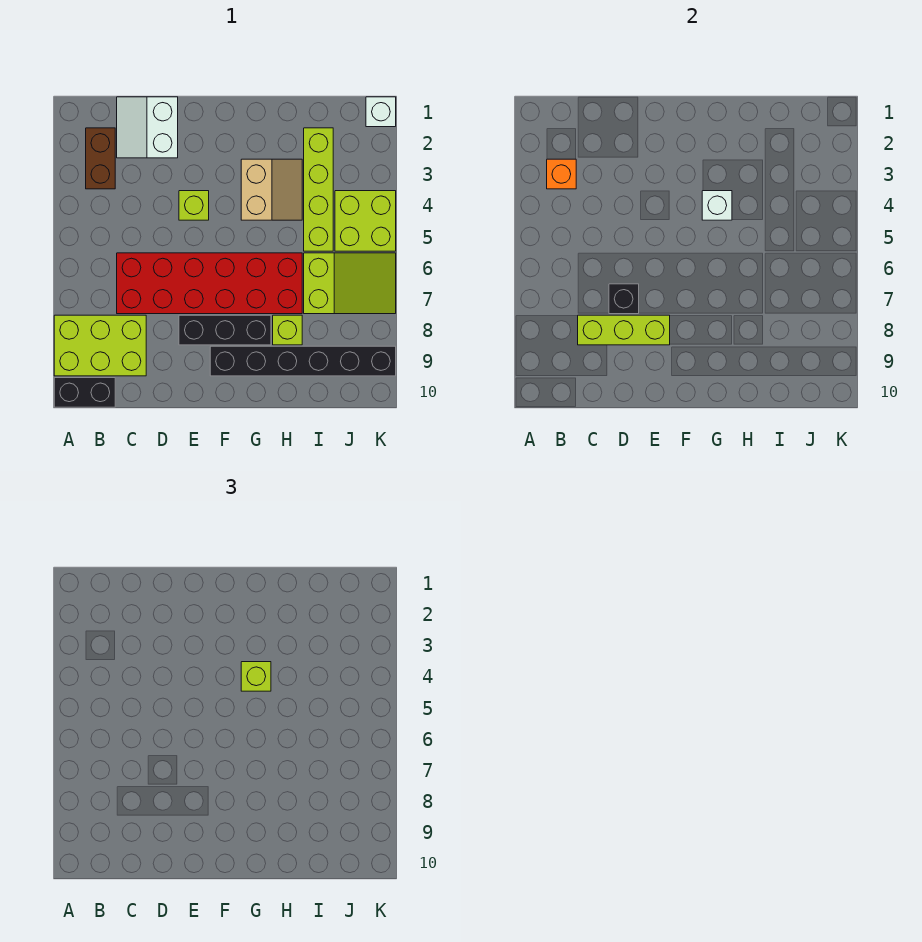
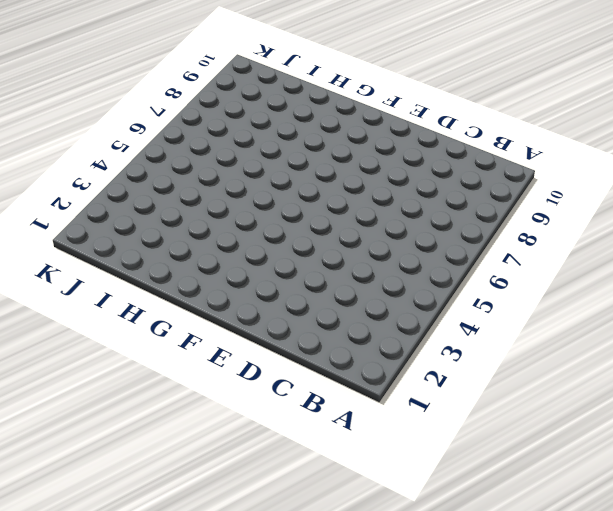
none -> lime 2x3 brick [54,315,146,376]
none -> black 1x2 brick [54,378,115,407]
none -> brown 1x2 brick [86,128,115,189]

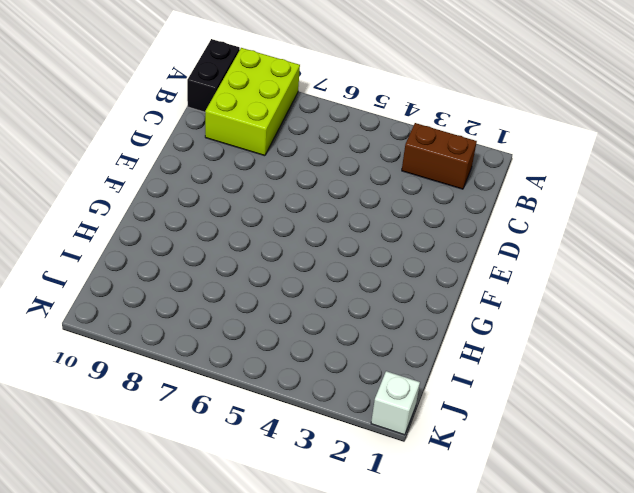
none -> white 2x2 slope [117,97,178,158]
none -> red 2x6 brick [117,253,302,314]
none -> lime 1x1 brick [179,191,209,220]

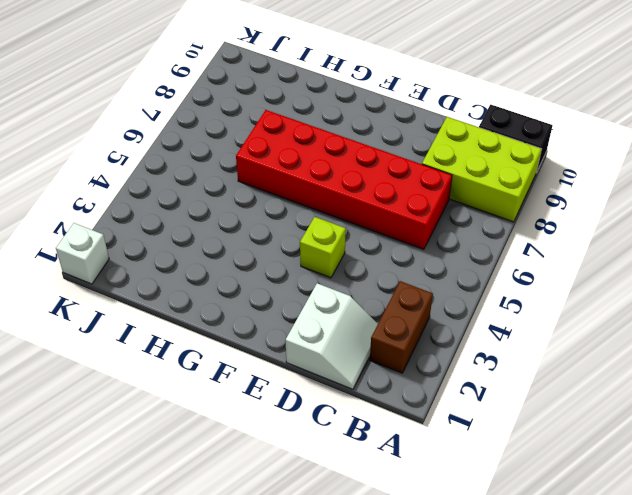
none -> black 1x3 brick [179,315,271,345]
none -> black 1x6 brick [210,346,396,376]
none -> tan 2x2 slope [241,159,302,220]

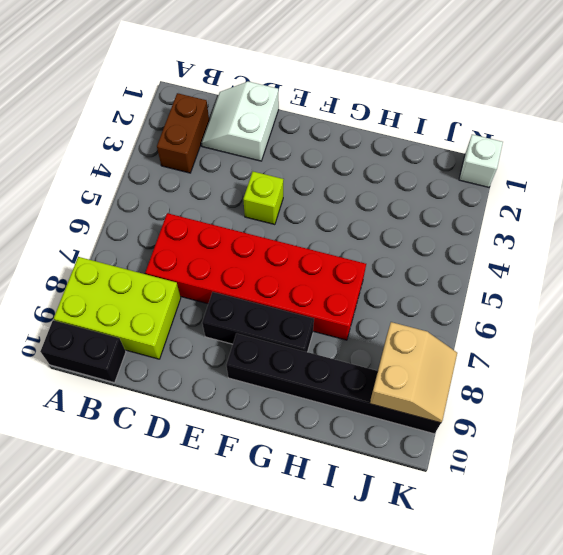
tan 2x2 slope [370,322,457,423] -> tan 2x2 slope moved to [241,159,302,220]
none -> lime 1x1 brick [273,315,302,345]
none -> lime 1x4 brick [304,128,333,251]
none -> lime 2x3 slope [304,253,396,314]

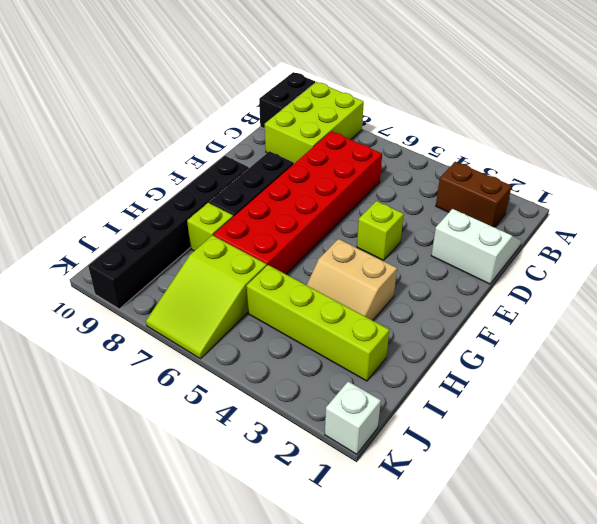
none -> lime 2x2 brick [335,191,396,251]
none -> orange 1x1 brick [547,159,576,189]
none -> lime 1x3 brick [578,315,670,345]

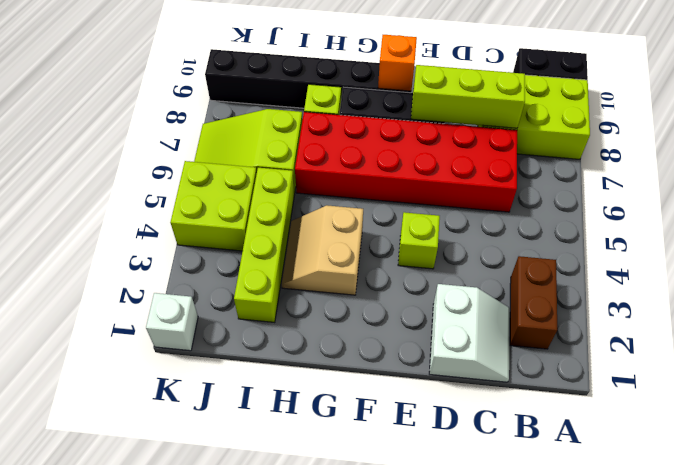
orange 1x1 brick [378,35,417,91] -> orange 1x1 brick moved to [547,159,576,189]
none -> black 1x1 brick [609,284,639,314]
none -> white 1x1 brick [702,191,732,220]
none -> lime 1x1 brick [241,662,271,691]

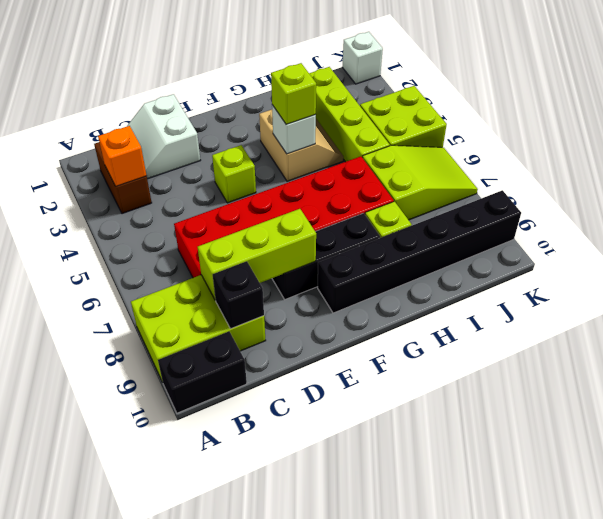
black 1x1 brick [213,261,264,329] -> black 1x1 brick moved to [609,284,639,314]

